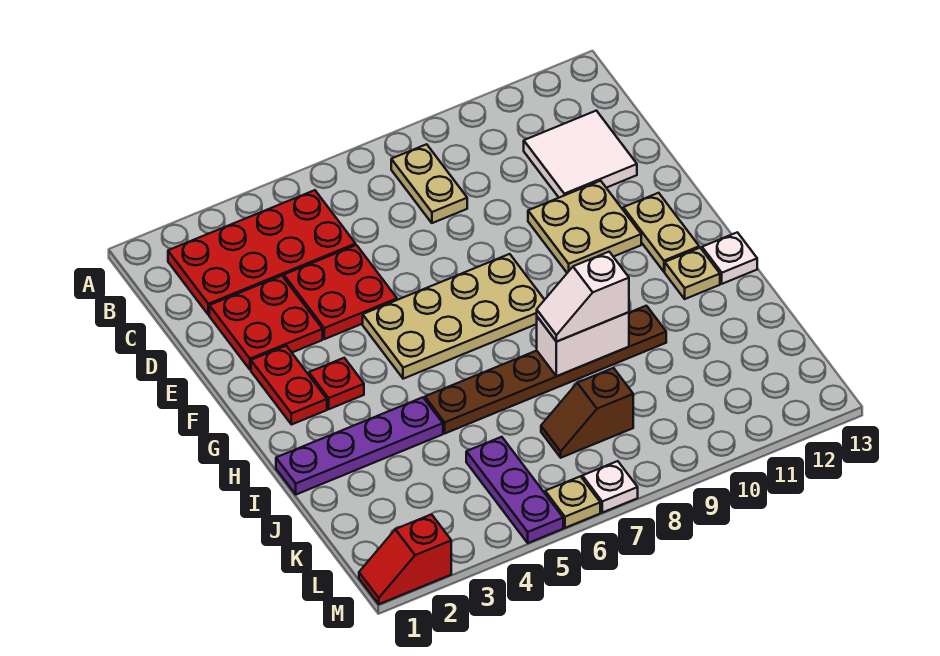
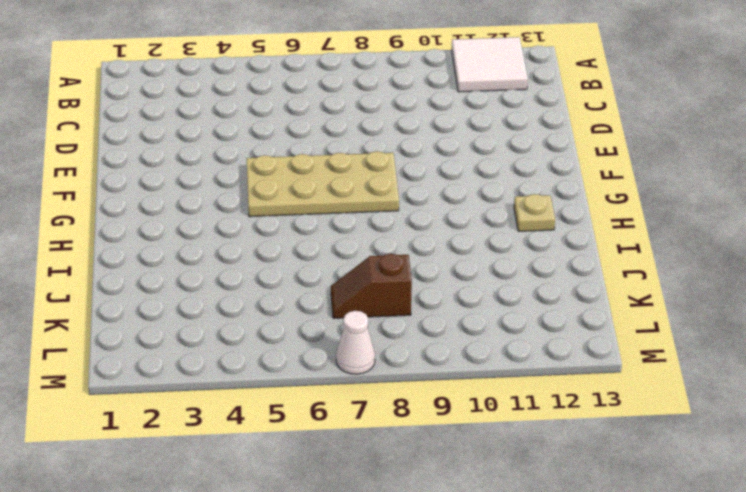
white 2x2 tile [452,37,528,92] -> white 2x2 tile moved to [524,111,637,198]
white 1x1 cone [336,311,375,374] -> white 1x1 plate [582,461,638,513]
none -> red 2x4 plate [168,190,356,315]
none -> tan 1x2 plate [391,144,467,223]
none -> red 2x2 plate [209,276,323,370]

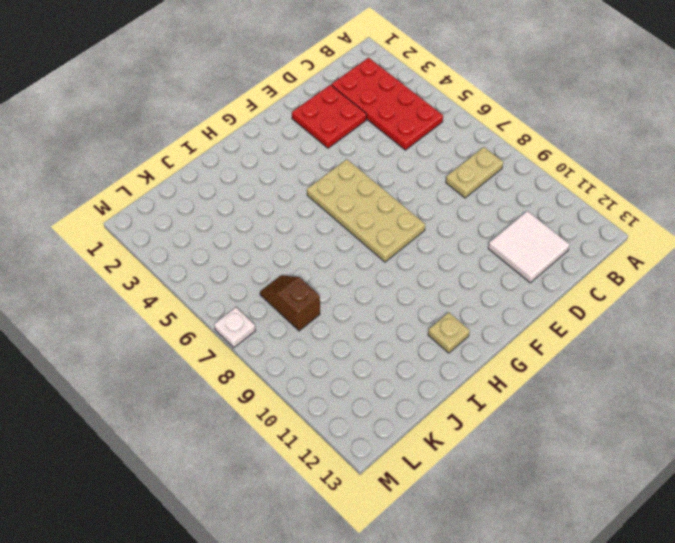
none -> red 2x2 plate [284,245,397,339]
none -> tan 2x2 plate [528,181,641,273]
none -> red 1x2 plate [251,346,327,425]

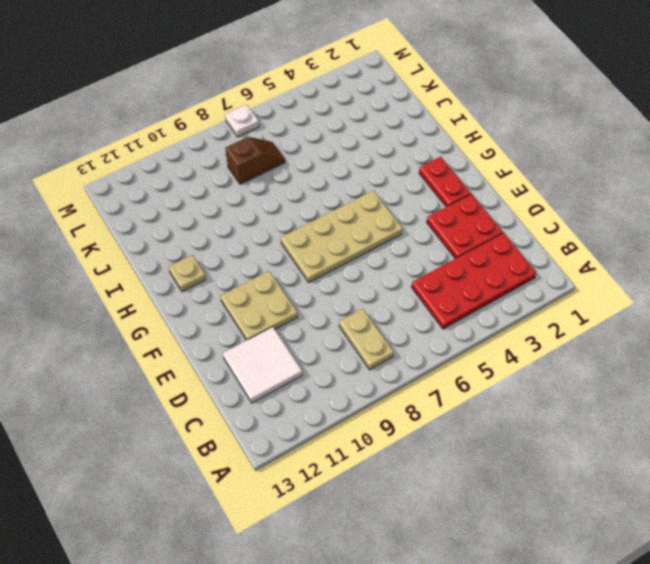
none -> red 2x2 plate [284,245,397,339]
none -> tan 1x2 plate [623,193,699,272]
none -> red 1x1 plate [309,358,364,409]

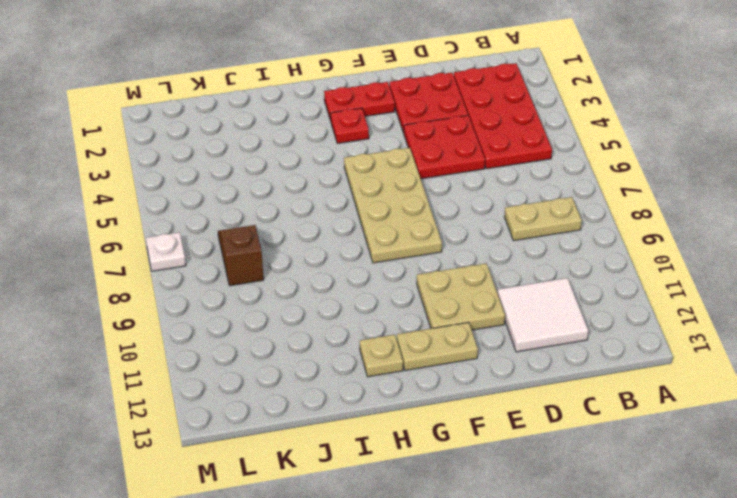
none -> white 1x1 plate [702,232,757,284]
none -> purple 1x4 plate [276,397,443,495]
none -> brown 1x6 plate [425,306,666,433]

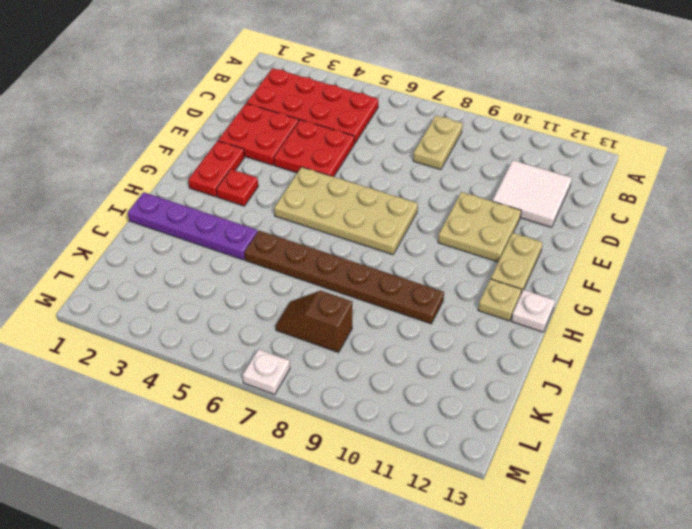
none -> purple 1x3 plate [466,437,563,543]
none -> red 1x2 slope [359,514,451,604]
none -> tan 1x1 plate [545,476,600,528]

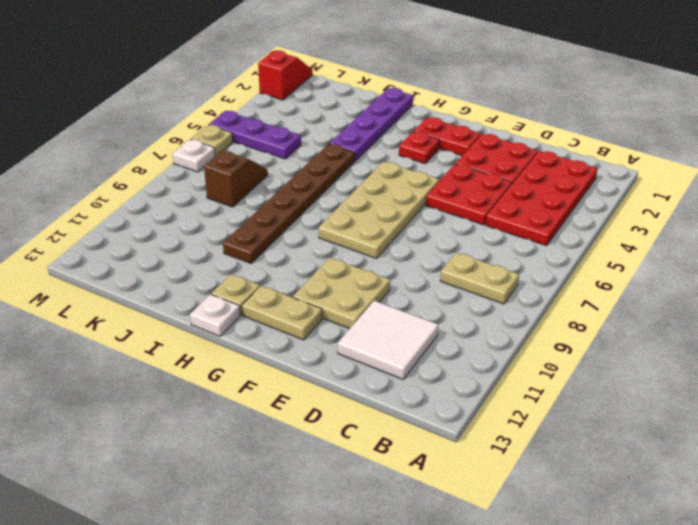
none -> white 1x2 brick [537,312,629,376]
none -> white 1x2 slope [537,252,629,342]

